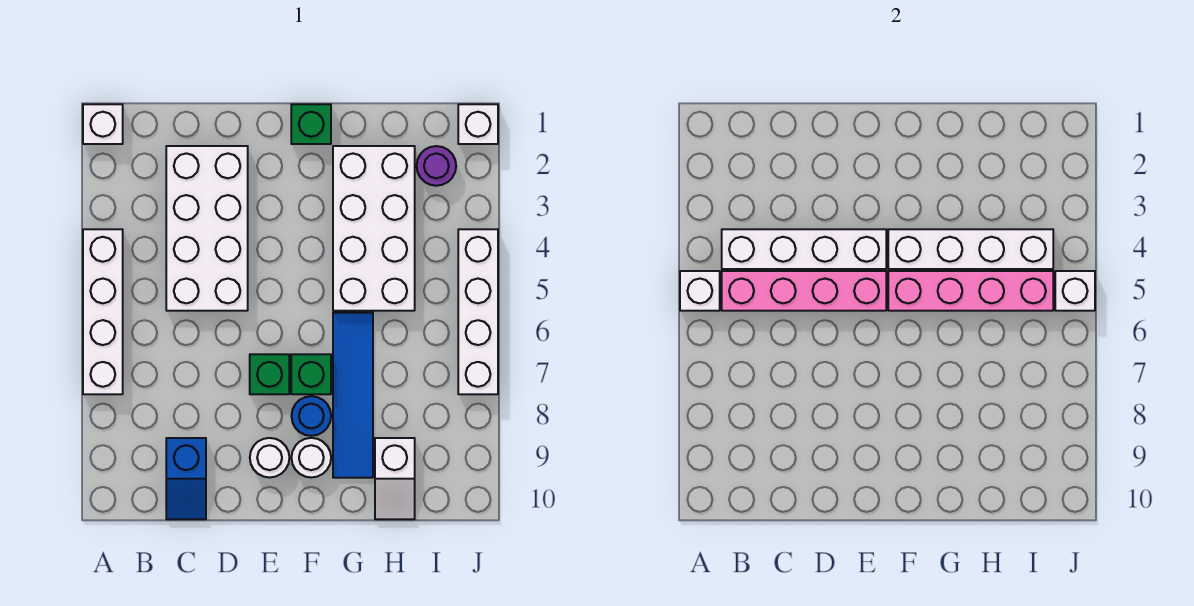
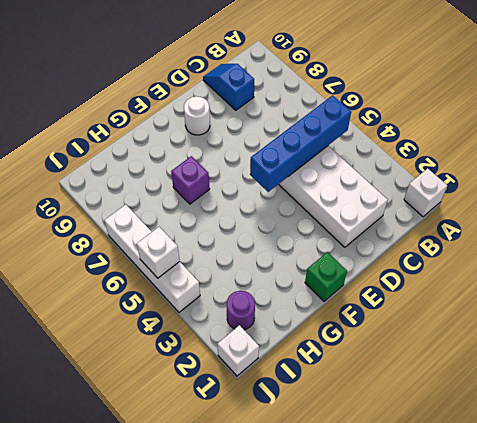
blue 1x4 brick [250,95,351,192] -> pink 1x4 brick [722,271,886,311]
purple 1x1 brick [171,156,210,204] -> blue 1x4 tile [333,313,373,478]
none -> white 1x4 brick [83,229,123,394]
none -> green 1x1 brick [250,354,289,394]
none -> green 1x1 brick [291,354,331,394]

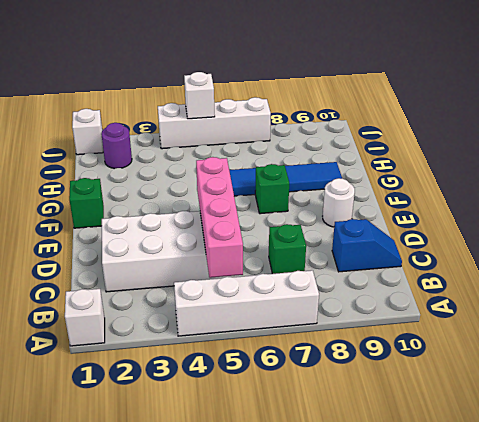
green 1x1 brick [269,224,306,274] -> green 1x1 brick moved to [250,354,289,394]
none -> blue 1x1 round brick [292,396,331,436]
none -> white 1x1 round brick [292,438,331,478]
none -> white 2x4 brick [333,146,415,311]

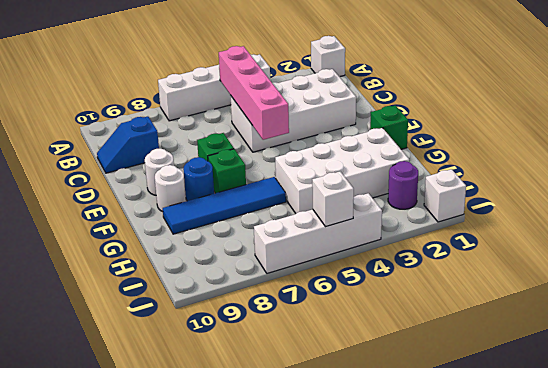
none -> white 1x2 slope [375,438,415,519]
none -> white 1x1 brick [680,271,720,311]
none -> white 1x4 brick [722,229,886,269]

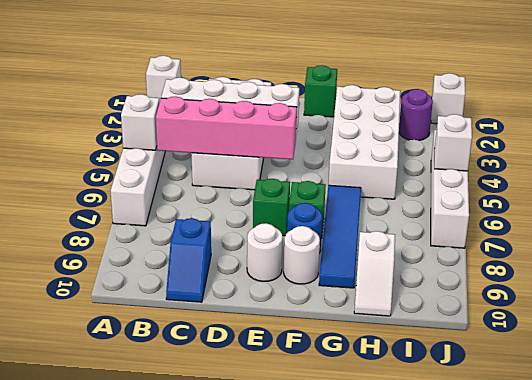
none -> white 1x4 brick [888,229,1053,269]
none -> pink 1x4 brick [888,271,1053,311]

